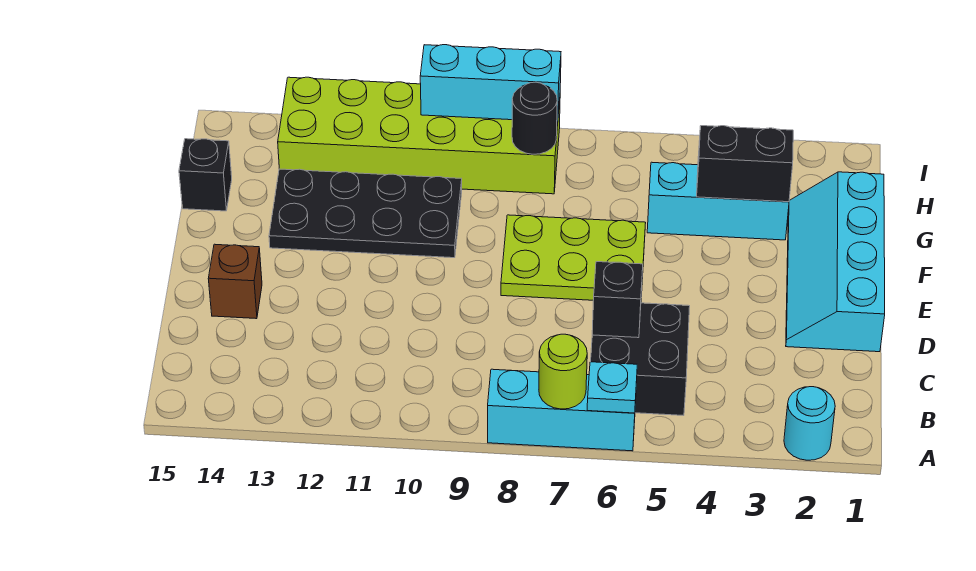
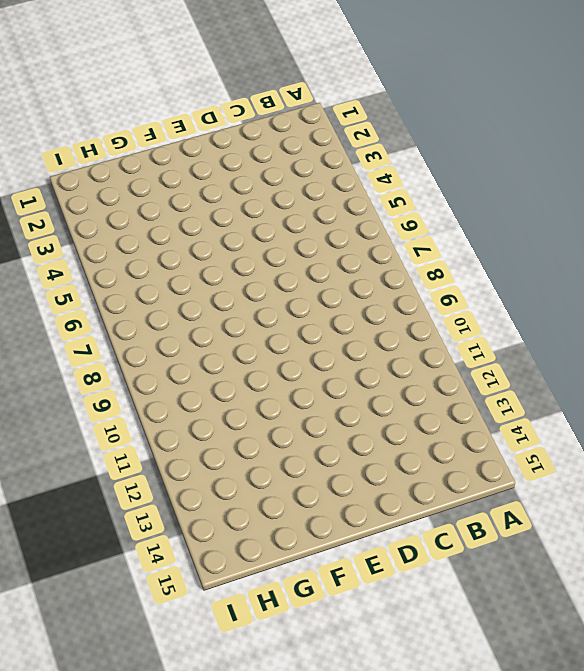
none -> cyan 1x1 round brick [784,387,835,460]
none -> cyan 1x3 brick [488,369,636,451]
none -> black 2x2 brick [591,303,690,416]

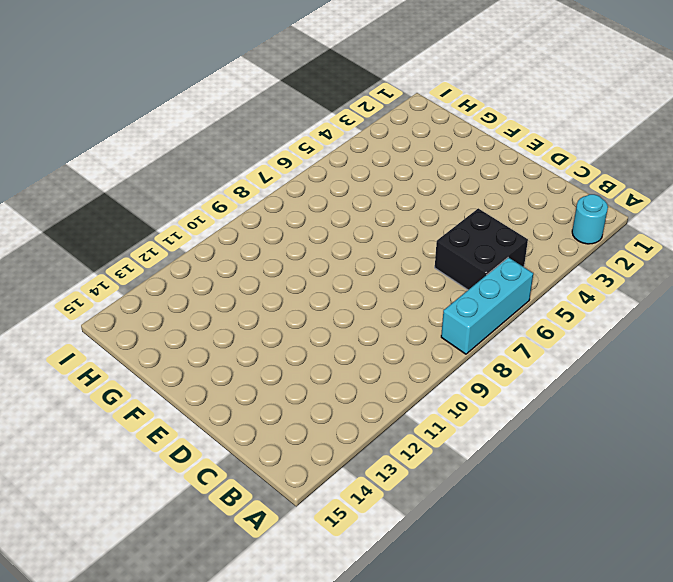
none -> cyan 2x4 slope [786,172,885,352]
none -> brown 1x1 brick [208,244,262,319]
none -> lime 2x3 plate [501,215,645,300]

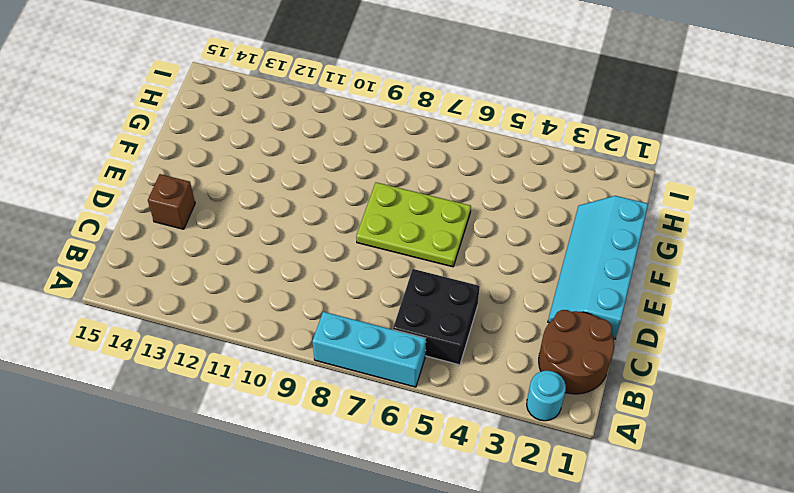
brown 2x2 round brick [539,310,614,394] -> none
none -> black 2x4 plate [269,169,462,258]
none -> cyan 1x3 brick [647,162,789,240]
none -> black 1x1 brick [179,139,232,211]

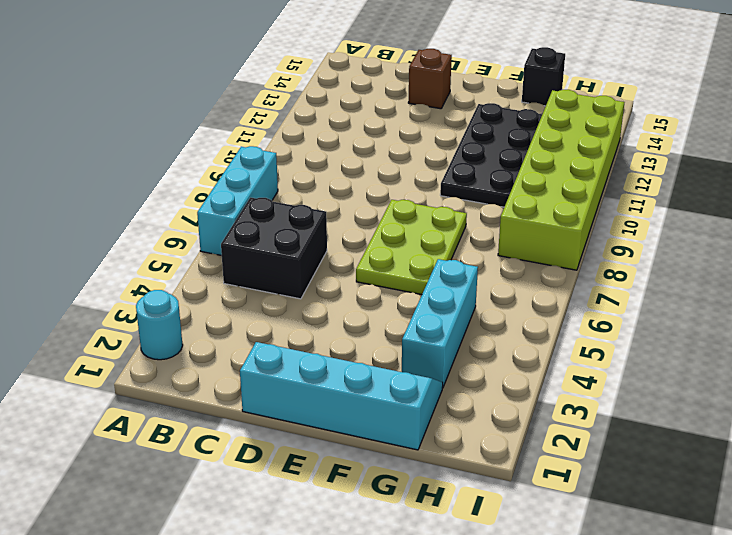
none -> cyan 1x1 plate [587,362,637,413]
none -> lime 1x1 round brick [539,334,587,409]
none -> black 1x1 brick [592,262,643,338]

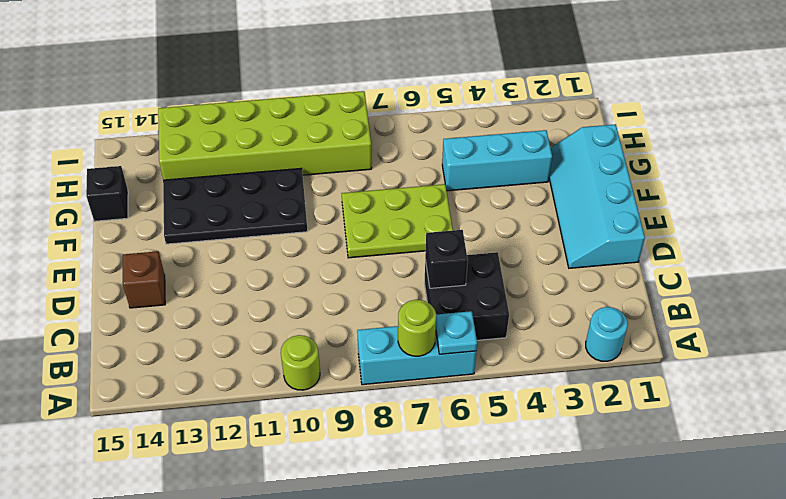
lime 1x1 round brick [281,335,320,390] -> none
none -> black 1x2 brick [697,126,793,202]
none -> black 1x1 round brick [512,82,557,154]
none -> cyan 1x3 brick [420,45,561,122]

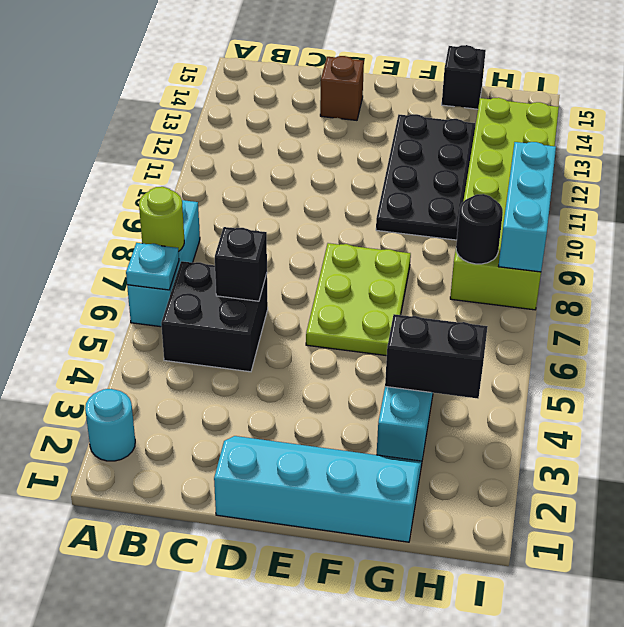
black 1x2 brick [385,314,488,399] -> black 1x2 brick turned to [697,126,793,202]

